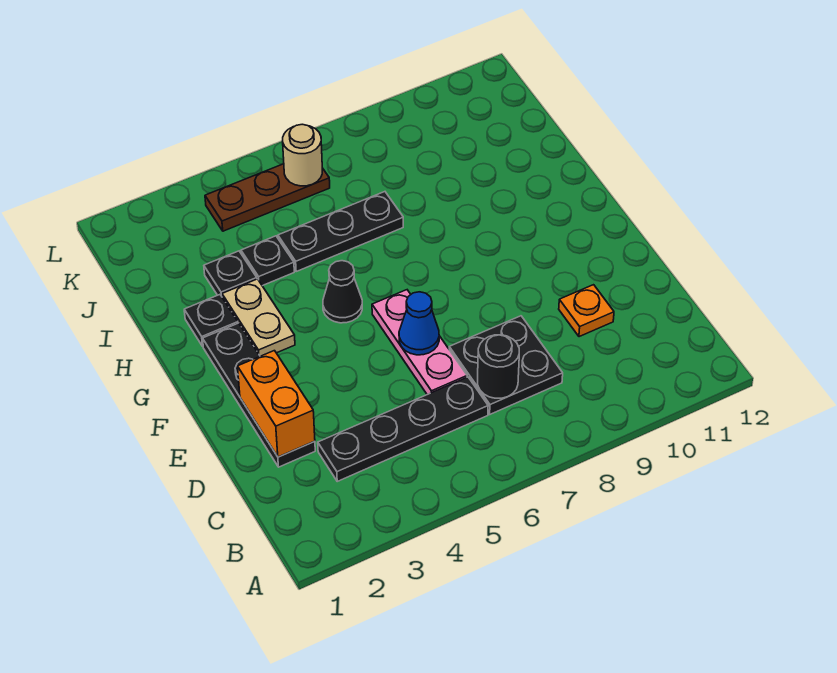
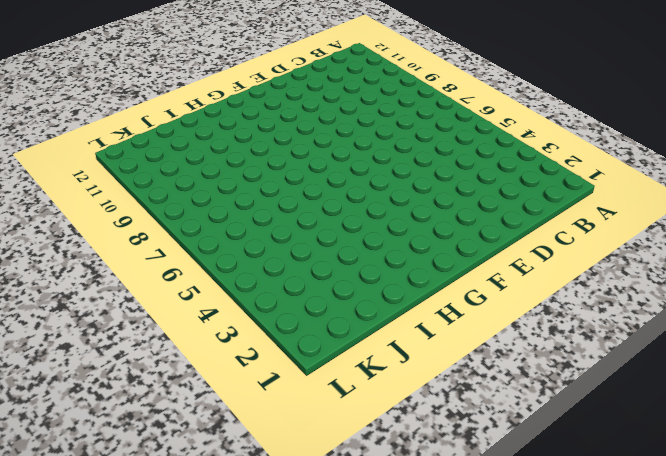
none -> black 1x4 plate [318,377,488,481]
none -> black 2x2 plate [449,316,563,414]
none -> black 1x4 plate [203,323,315,467]

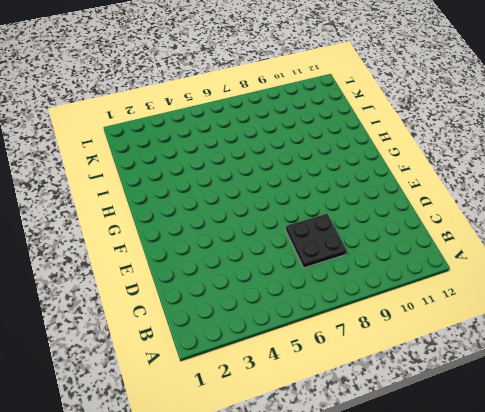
none -> black 1x4 plate [318,377,488,481]
none -> black 1x4 plate [203,323,315,467]
none -> pink 1x3 plate [372,290,467,395]

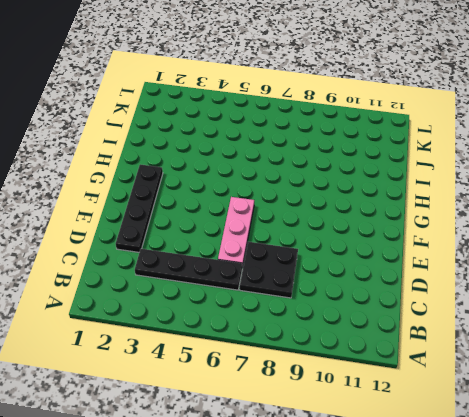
none -> orange 1x1 plate [559,285,614,337]
none -> tan 1x2 plate [222,279,295,356]
none -> black 1x1 cone [323,261,362,323]

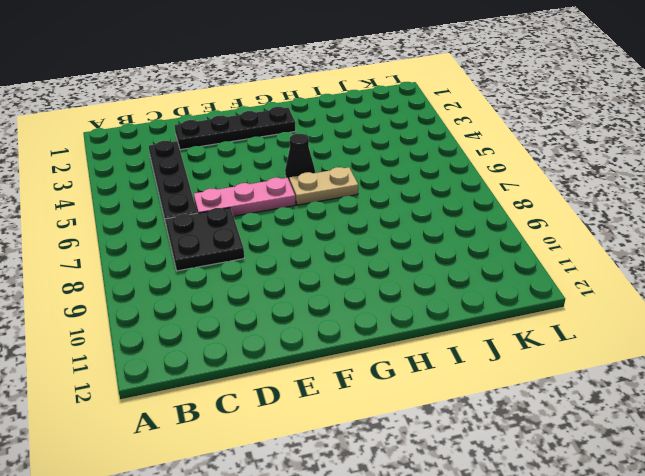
tan 1x2 plate [289,167,358,205] -> tan 1x2 plate moved to [222,279,295,356]
none -> orange 1x1 plate [559,285,614,337]
none -> black 1x1 plate [184,295,238,346]
none -> black 1x1 plate [204,251,257,296]

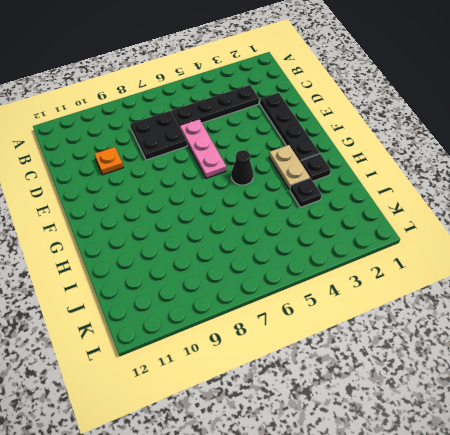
none -> black 1x1 plate [241,236,294,286]
none -> black 1x3 plate [278,192,403,271]
none -> brown 1x3 plate [205,164,330,231]

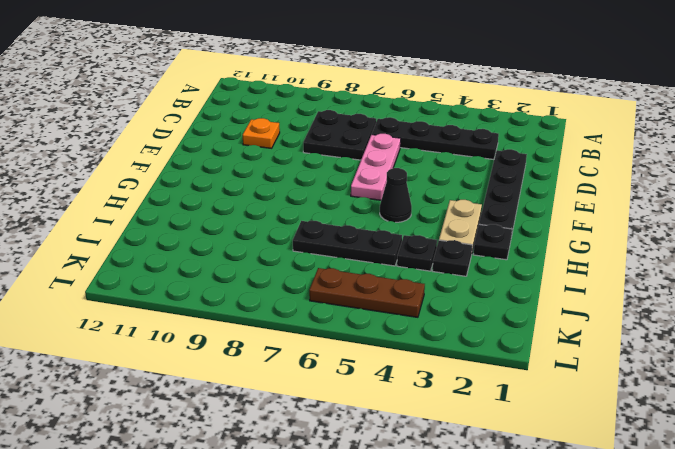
none -> black 1x1 round brick [478,335,519,398]
none -> orange 1x2 brick [238,351,315,457]
none -> blue 1x1 cone [399,292,439,355]

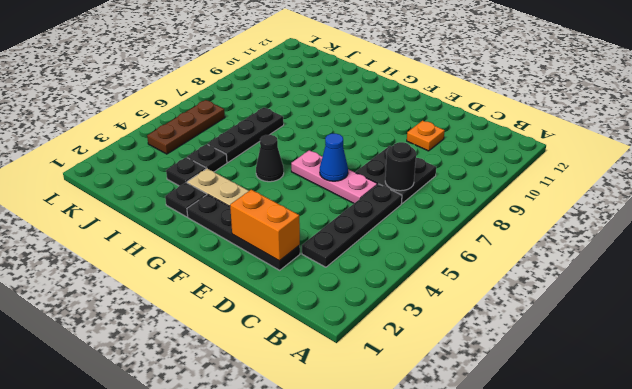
none -> tan 1x1 round brick [283,124,322,186]

